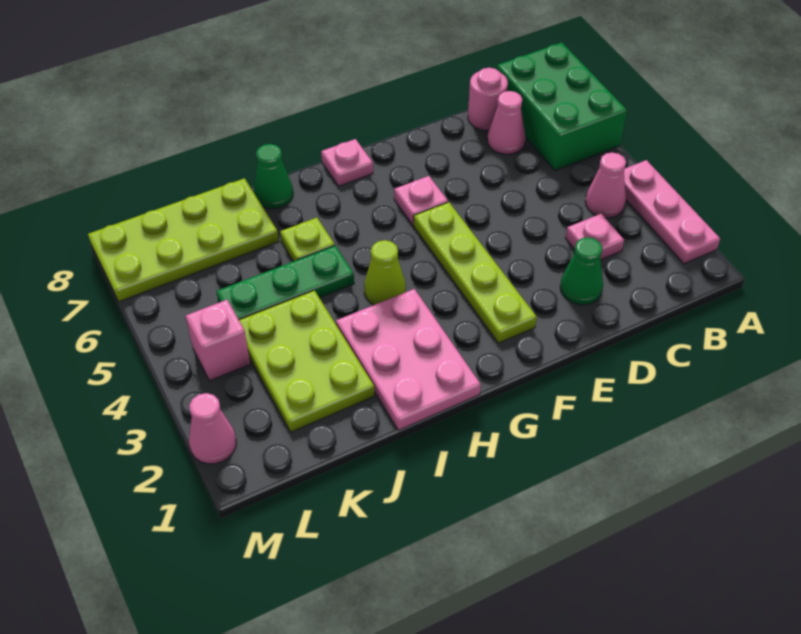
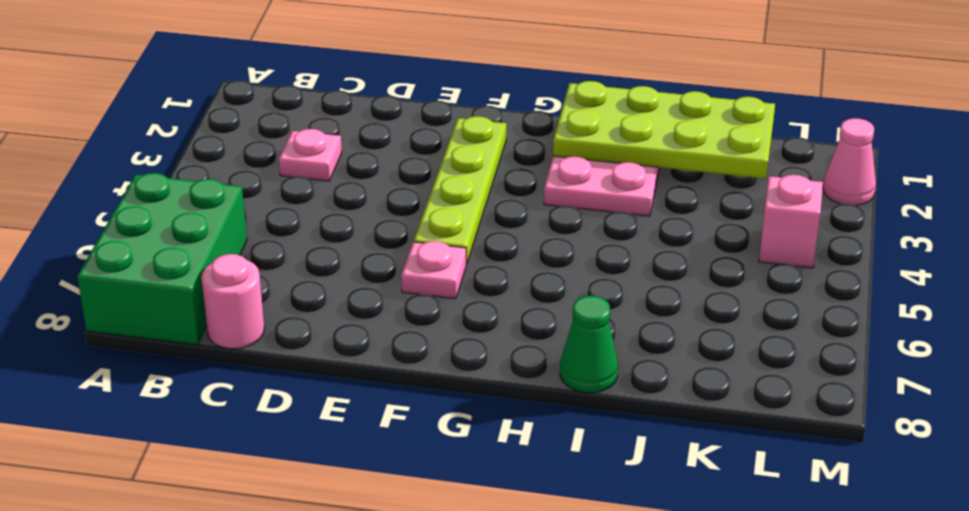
lime 2x4 plate [553,81,775,179] -> lime 2x4 plate moved to [88,178,279,302]
none -> pink 1x3 plate [624,160,720,264]
none -> pink 1x1 cone [585,153,626,218]
none -> pink 1x1 cone [487,91,525,154]

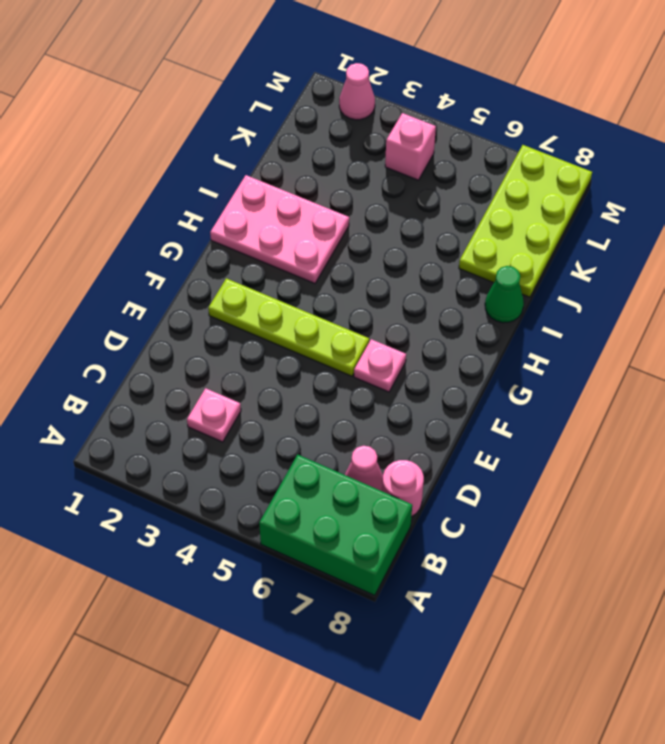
none -> pink 1x3 plate [624,160,720,264]
none -> pink 1x1 cone [585,153,626,218]
none -> green 1x1 cone [560,237,603,305]

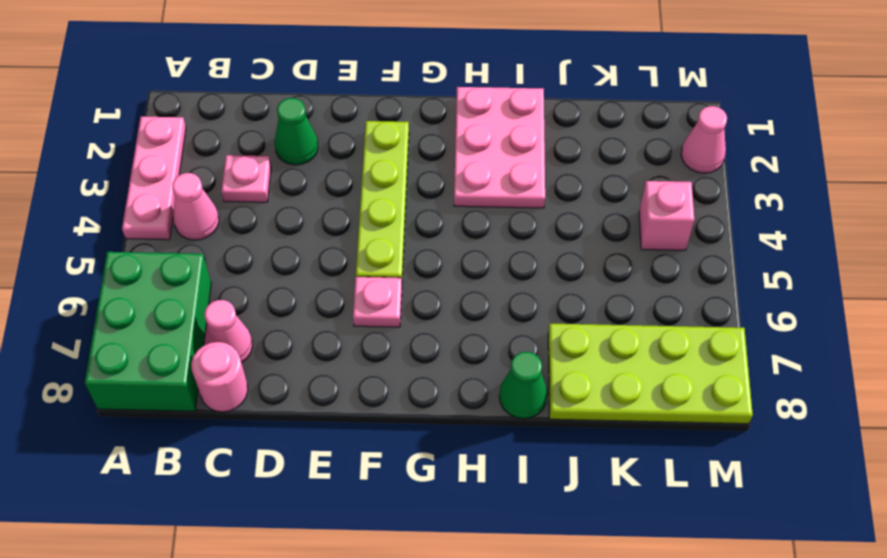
none -> pink 1x1 plate [321,139,373,186]
none -> lime 1x1 cone [364,240,406,305]
none -> green 1x3 plate [217,246,354,320]

